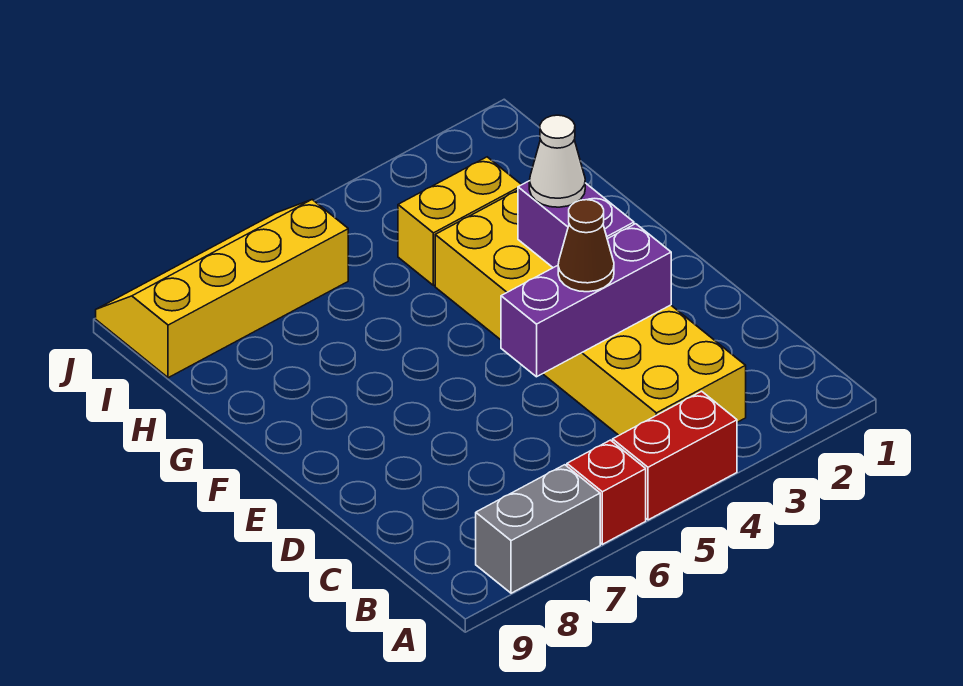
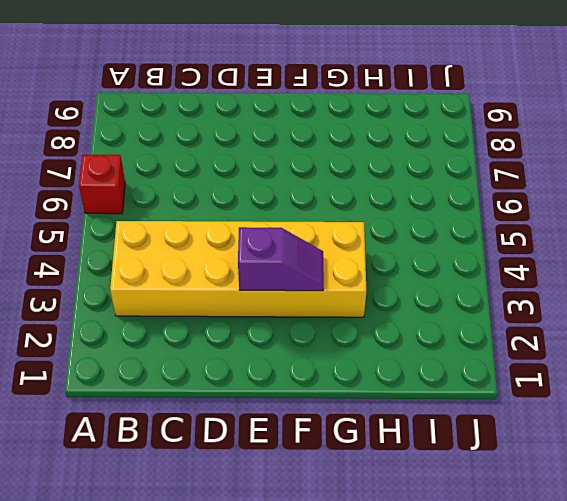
purple 1x2 slope [238,227,324,291] -> purple 1x2 brick [518,181,634,268]
none -> red 1x2 brick [613,391,737,520]
none -> grey 1x2 brick [476,465,600,593]

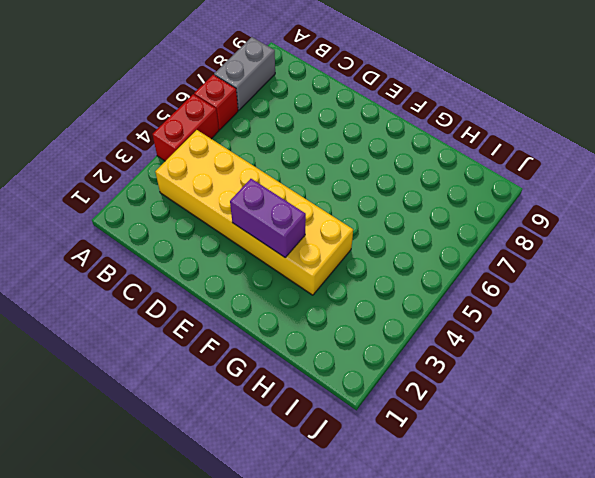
none -> yellow 1x2 brick [398,157,521,286]
none -> yellow 2x4 slope [96,200,348,378]

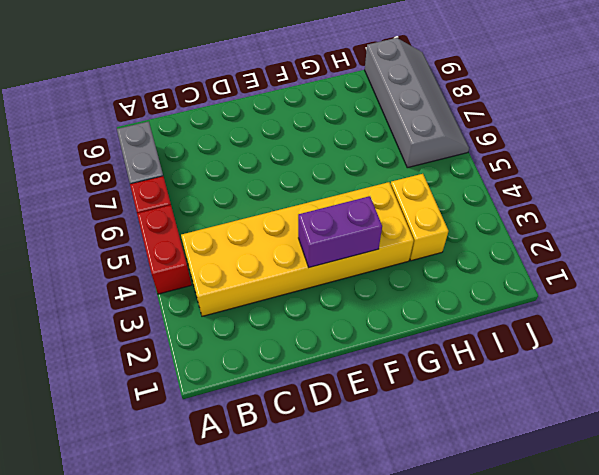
grey 2x4 slope [365,38,469,168] -> yellow 2x4 slope [96,200,348,378]
none -> purple 1x3 brick [501,224,671,377]
none -> brown 1x1 cone [558,200,614,292]

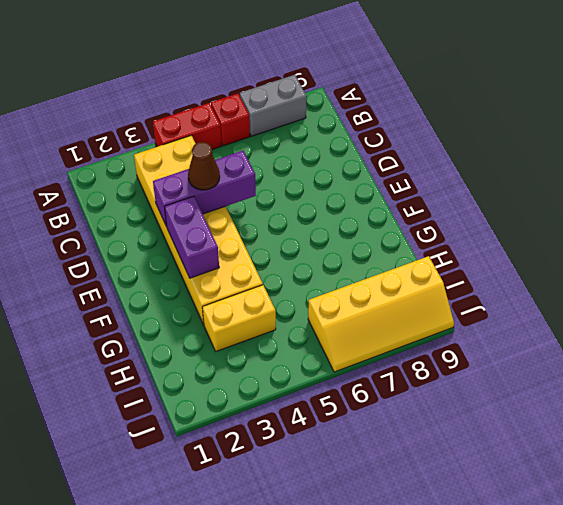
none -> white 1x1 cone [529,115,585,207]

